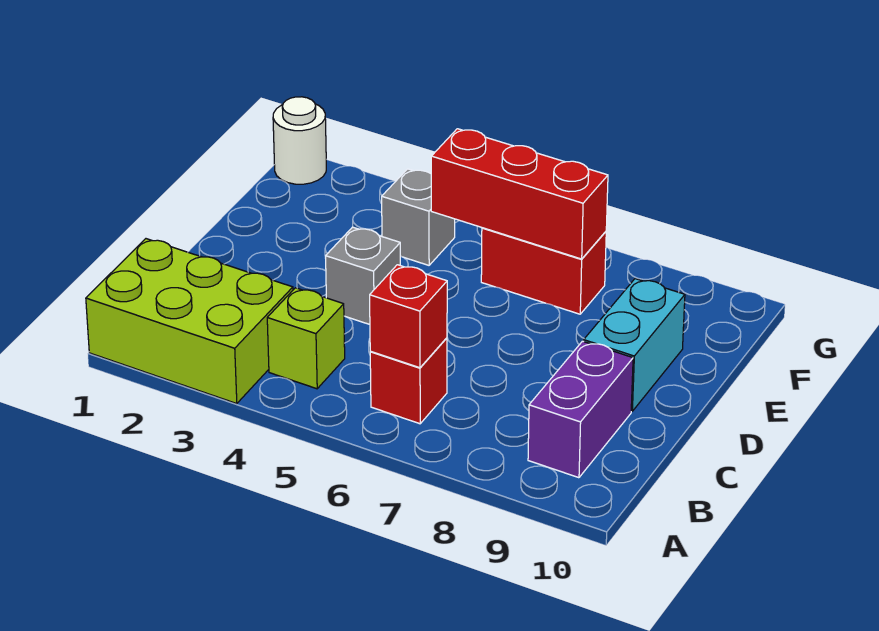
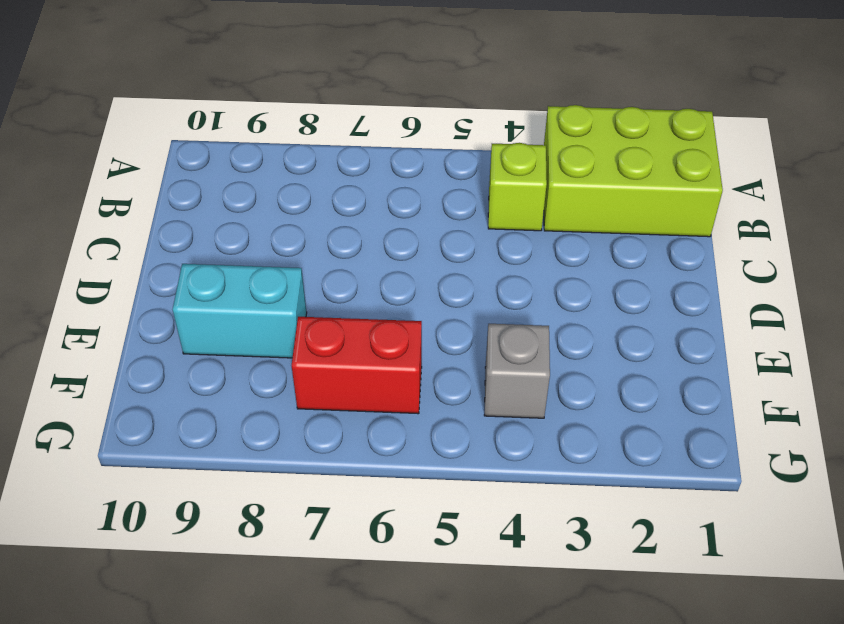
cyan 1x2 brick [173,264,307,358] -> cyan 1x2 brick turned to [584,279,685,411]
none -> red 1x1 brick [370,338,447,424]
none -> purple 1x2 brick [528,341,633,478]

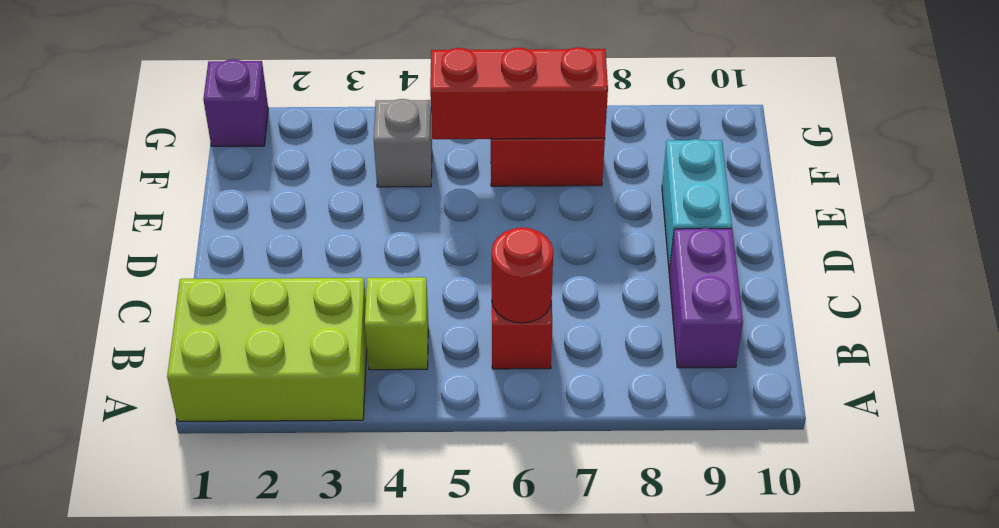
red 1x1 round brick [492,227,553,323] -> red 1x1 brick [370,265,447,368]
purple 1x1 brick [203,59,268,146] -> white 1x1 round brick [273,97,326,184]
none -> grey 1x1 brick [326,227,400,324]

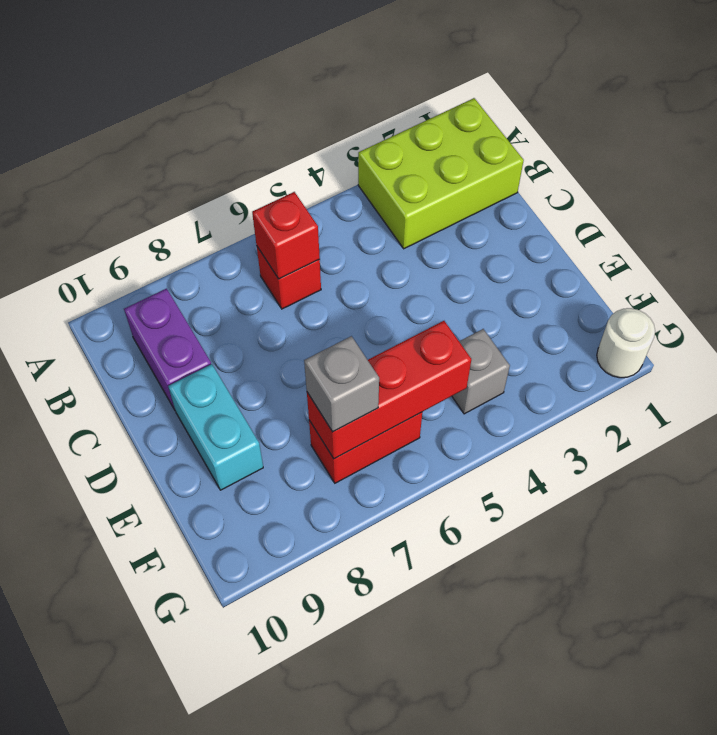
grey 1x1 brick [304,336,379,432] -> grey 1x1 brick moved to [326,227,400,324]
none -> lime 1x1 brick [267,288,345,389]

